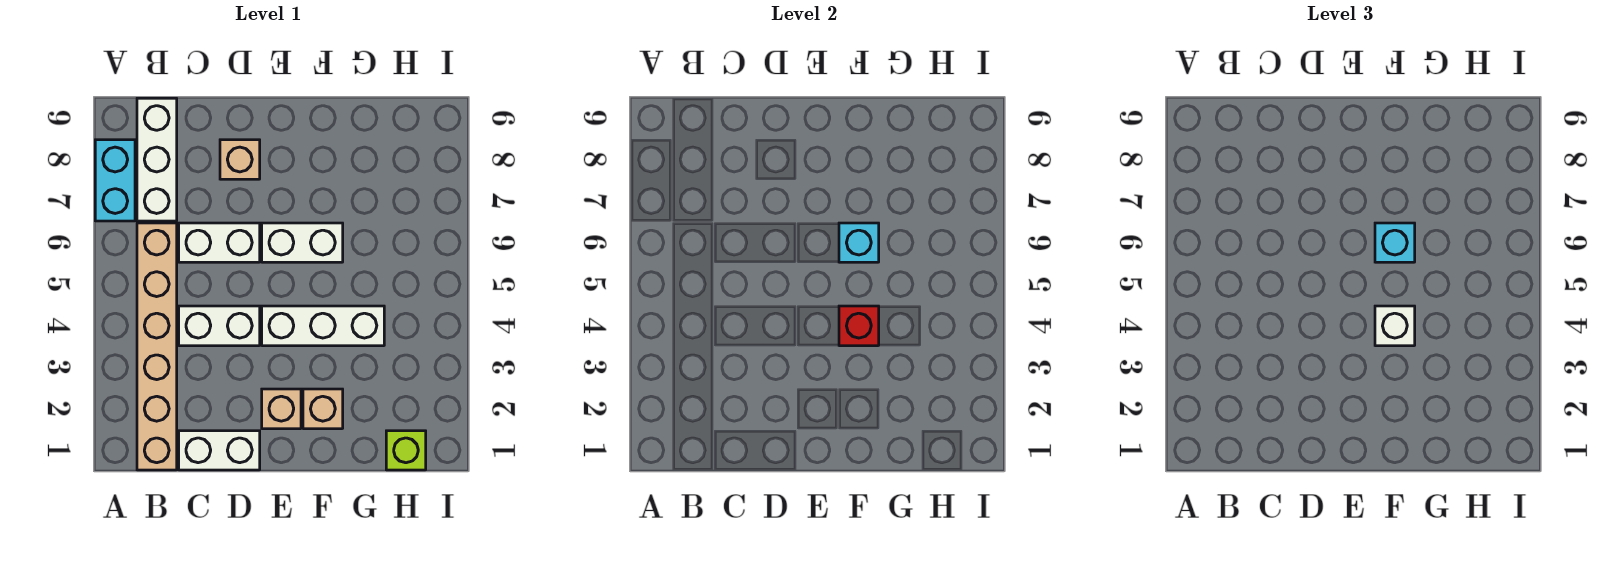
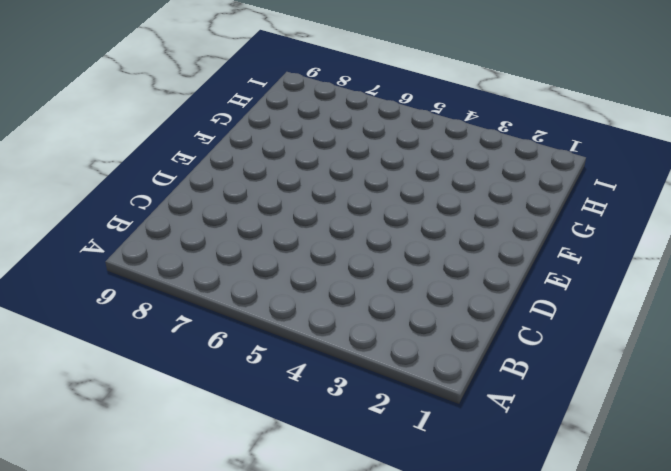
none -> cyan 1x2 brick [95,140,135,221]
none -> tan 1x6 brick [137,223,177,470]
none -> white 1x3 brick [137,98,177,221]

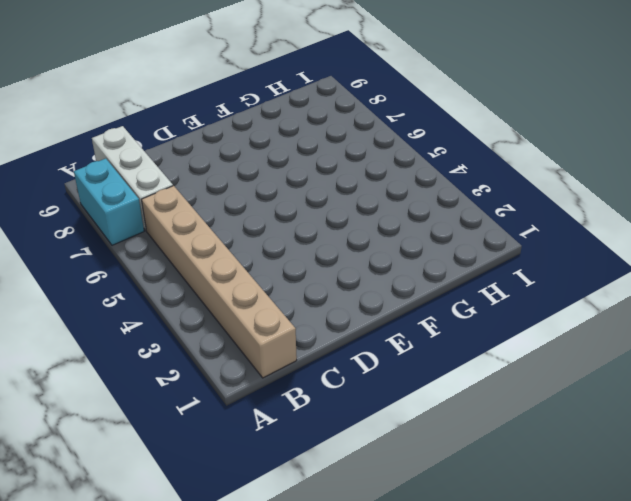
none -> white 1x2 brick [179,431,260,470]
none -> white 1x2 brick [179,306,260,346]
none -> white 1x2 brick [179,223,260,262]

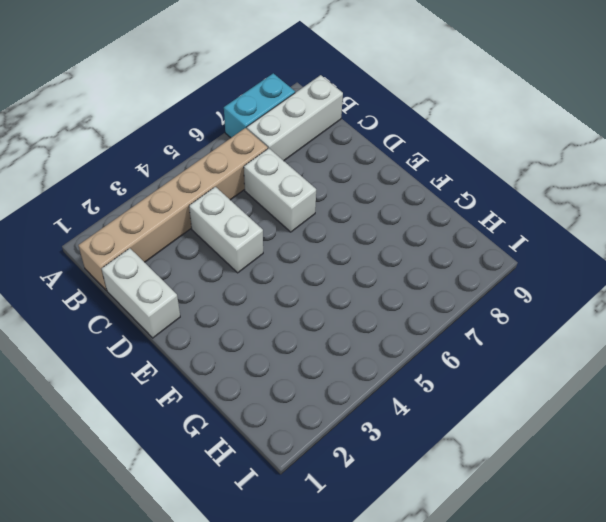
none -> tan 1x1 brick [220,140,260,179]
none -> tan 1x1 brick [262,389,301,429]
none -> white 1x3 brick [262,306,384,346]

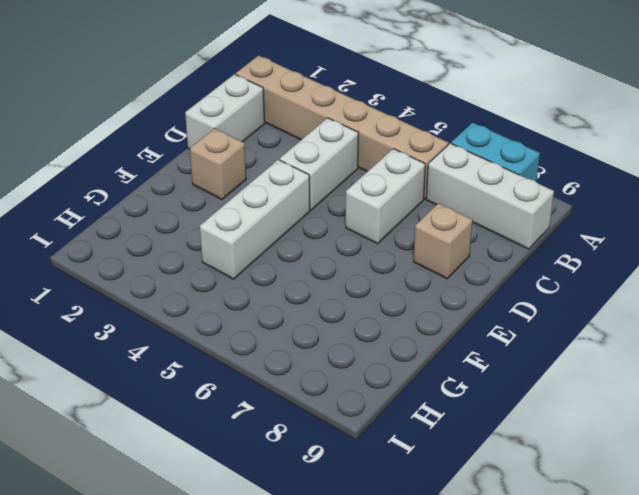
none -> white 1x2 brick [262,223,343,262]
none -> tan 1x1 brick [303,389,343,429]
none -> lime 1x1 brick [386,431,426,470]

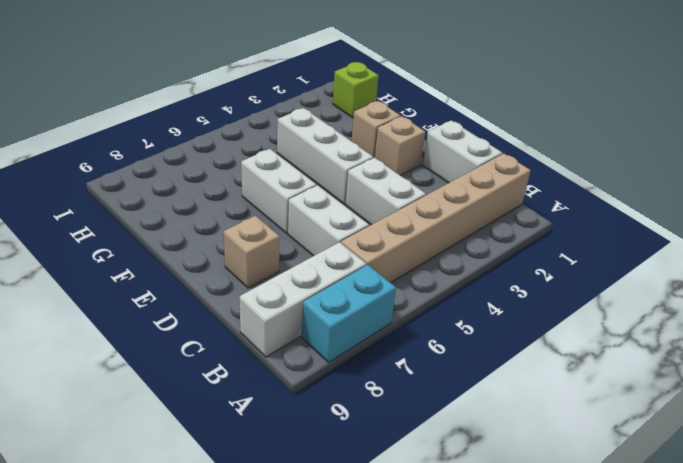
none -> red 1x1 brick [839,306,879,346]
none -> cyan 1x1 brick [839,223,879,262]
none -> white 1x1 brick [1375,306,1415,346]

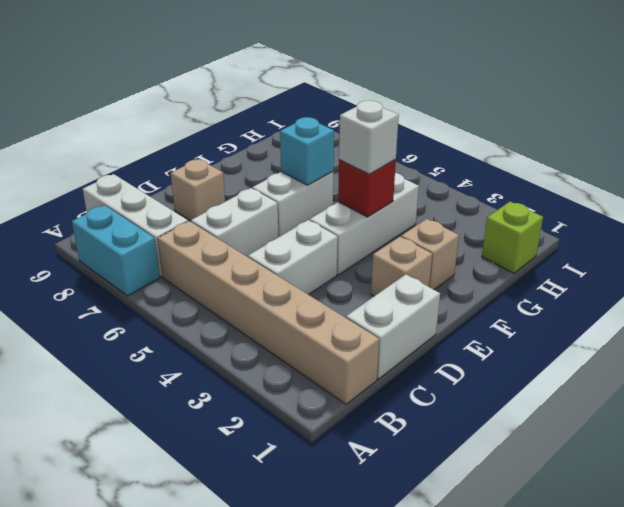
none -> cyan 1x1 brick [1375,223,1415,262]

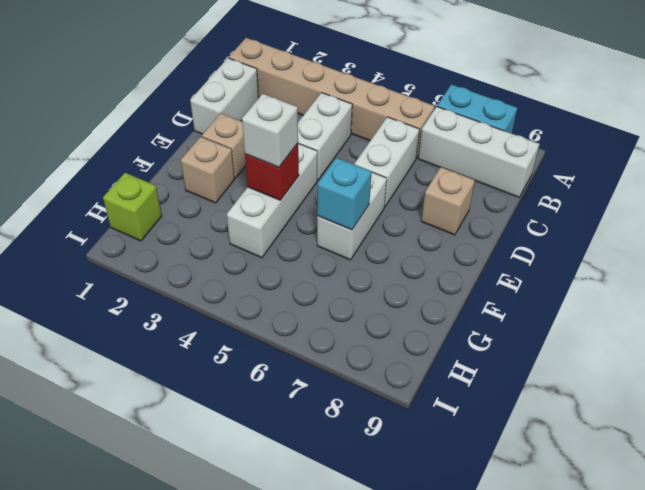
none -> cyan 1x1 brick [1375,223,1415,262]

